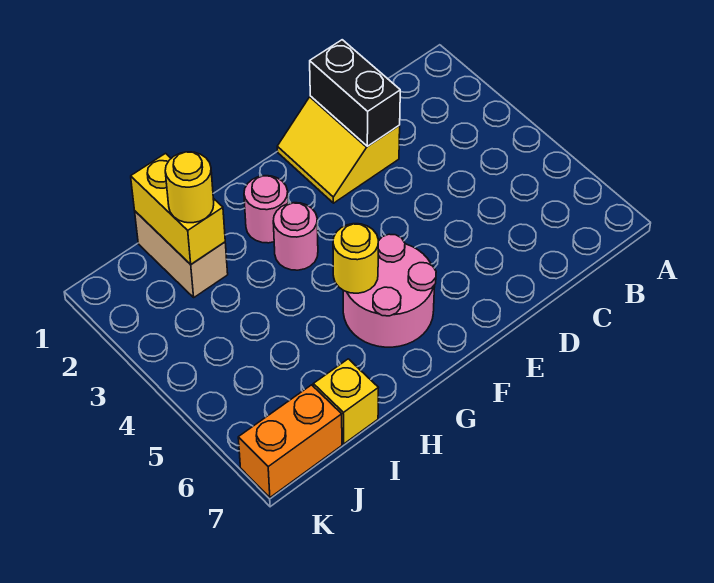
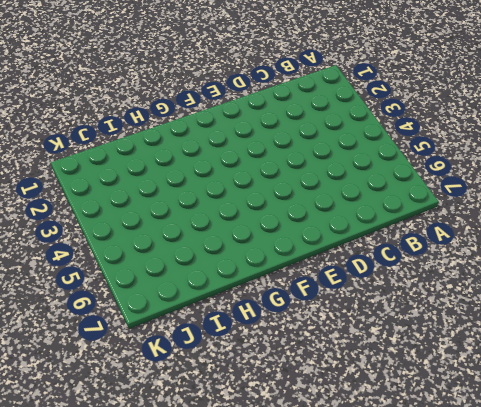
none -> yellow 2x2 slope [277,96,400,203]
none -> pink 2x2 round brick [343,234,436,347]

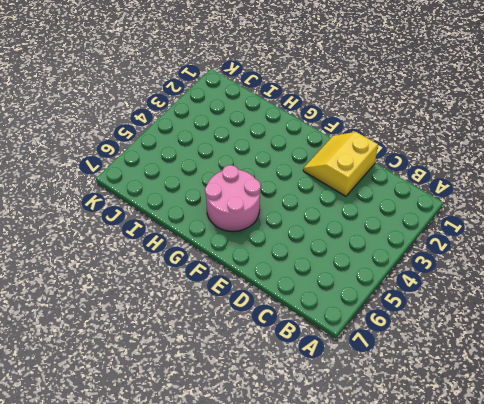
none -> pink 1x1 round brick [244,176,288,243]
none -> pink 1x1 round brick [273,203,318,270]

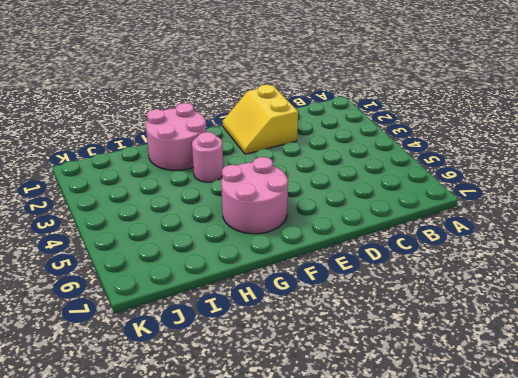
pink 2x2 round brick [146,103,206,170] -> pink 1x1 round brick [244,176,288,243]
none -> tan 1x2 brick [135,211,228,297]
none -> yellow 1x1 brick [313,359,378,444]

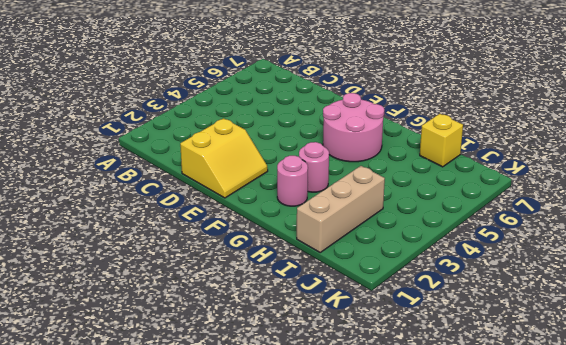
tan 1x3 brick [297,166,385,252] -> tan 1x2 brick [135,211,228,297]
none -> orange 1x2 brick [238,385,342,497]
none -> black 1x2 brick [310,40,400,146]

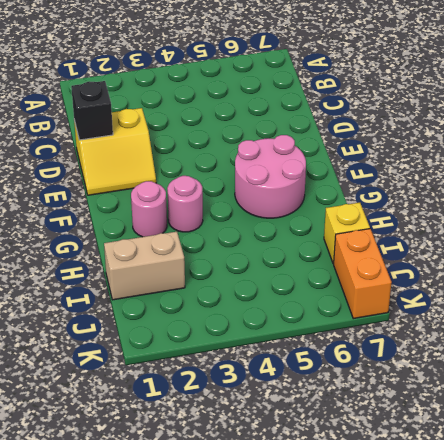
black 1x1 brick [71,81,113,140] -> black 1x2 brick [310,40,400,146]
none -> yellow 1x1 round brick [333,224,378,293]
none -> yellow 1x2 brick [131,153,225,264]

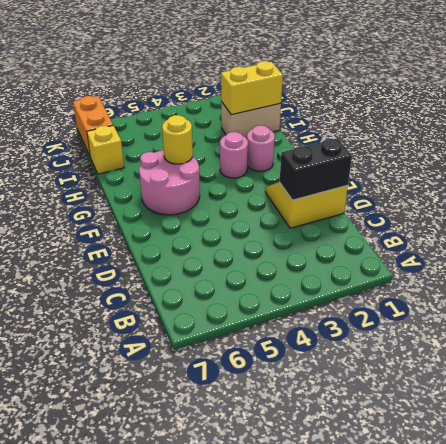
none -> yellow 1x1 round brick [165,152,214,223]

